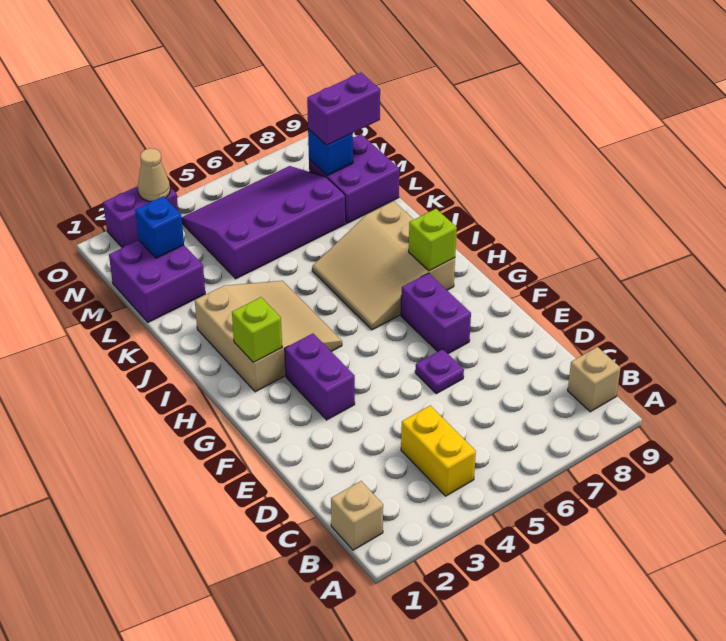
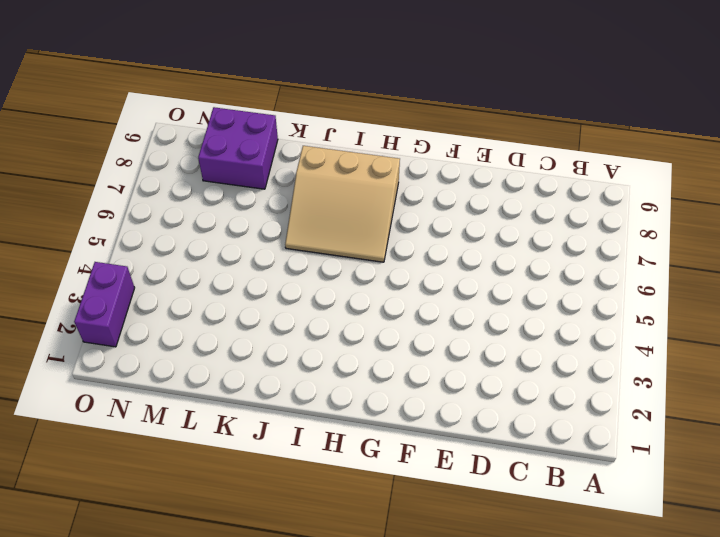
none -> tan 1x1 brick [331,481,383,550]
none -> yellow 1x2 brick [401,406,476,496]
none -> tan 1x1 brick [568,347,620,412]

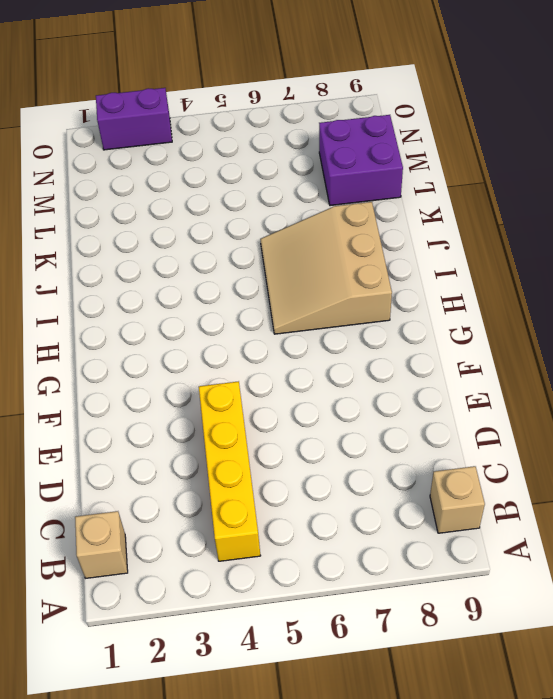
yellow 1x4 brick [199,381,261,561] -> yellow 1x2 brick [401,406,476,496]
none -> purple 1x1 plate [415,349,464,394]
none -> purple 1x2 brick [285,334,355,420]
none -> purple 1x2 brick [401,273,471,354]

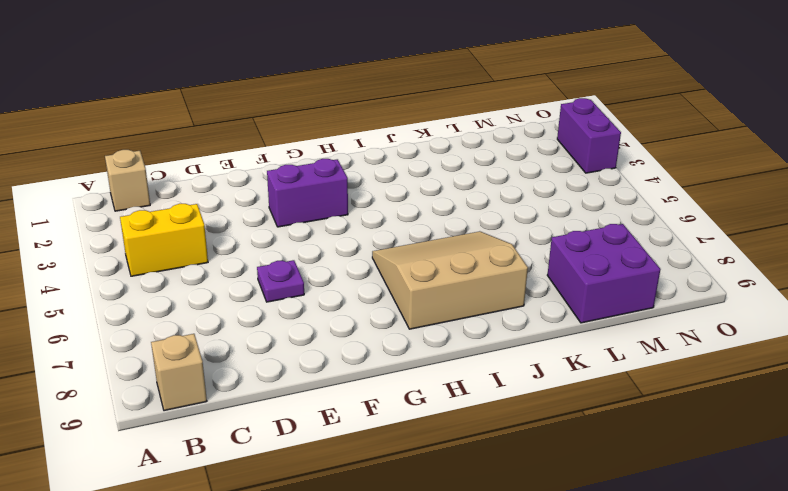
none -> purple 1x2 brick [401,273,471,354]
none -> tan 3x3 slope [195,281,342,392]
none -> purple 2x2 brick [109,240,205,322]

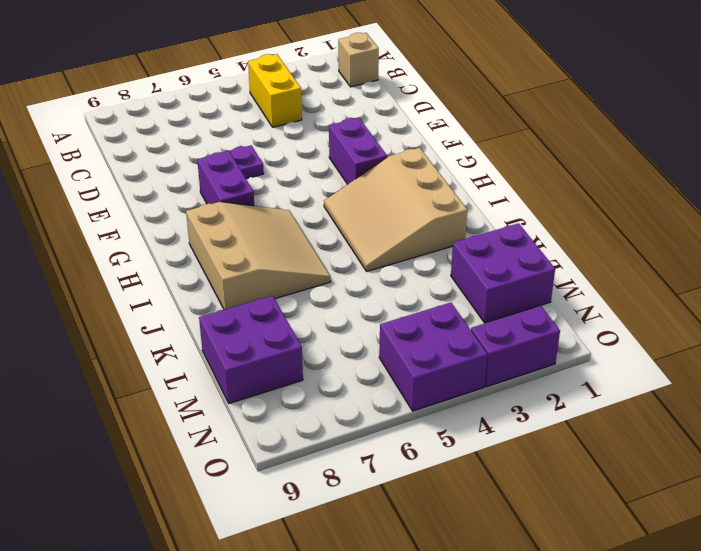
purple 2x2 brick [379,303,487,411] -> purple 3x4 slope [182,166,346,279]
none -> tan 1x1 brick [568,347,620,412]
none -> lime 1x1 brick [232,297,282,362]
none -> lime 1x1 brick [409,209,457,271]

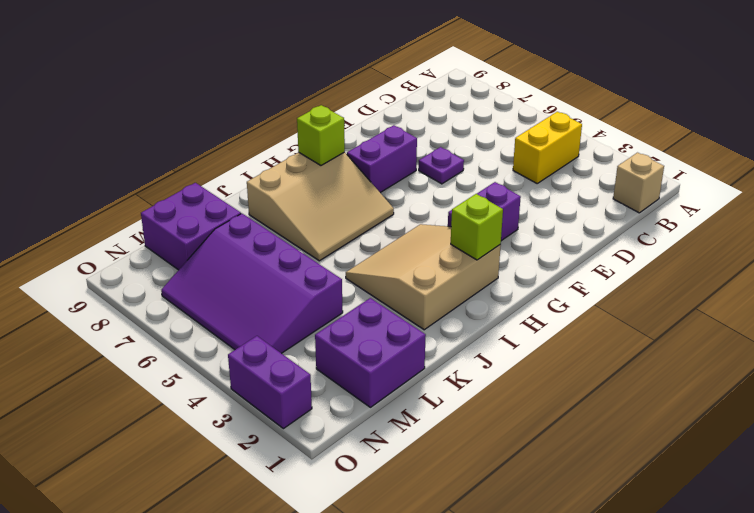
none -> tan 1x1 brick [568,347,620,412]
none -> blue 1x1 brick [135,196,184,258]
none -> blue 1x1 brick [308,129,353,176]

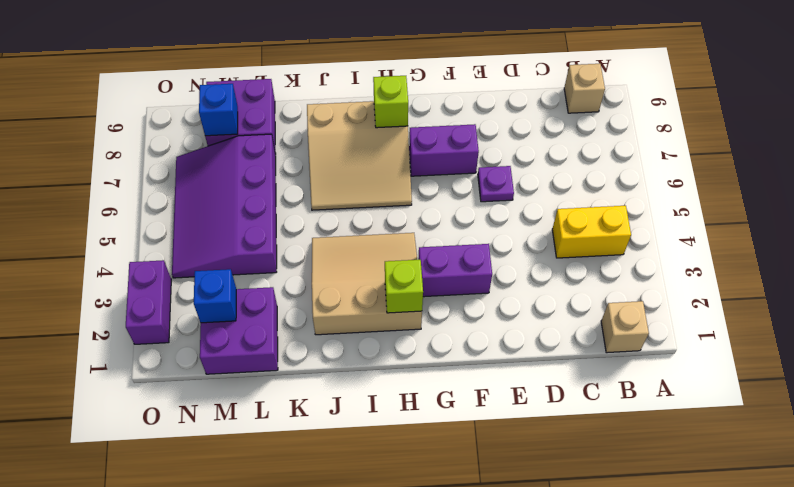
none -> tan 1x1 cone [138,148,170,201]
none -> purple 1x2 brick [307,73,380,145]

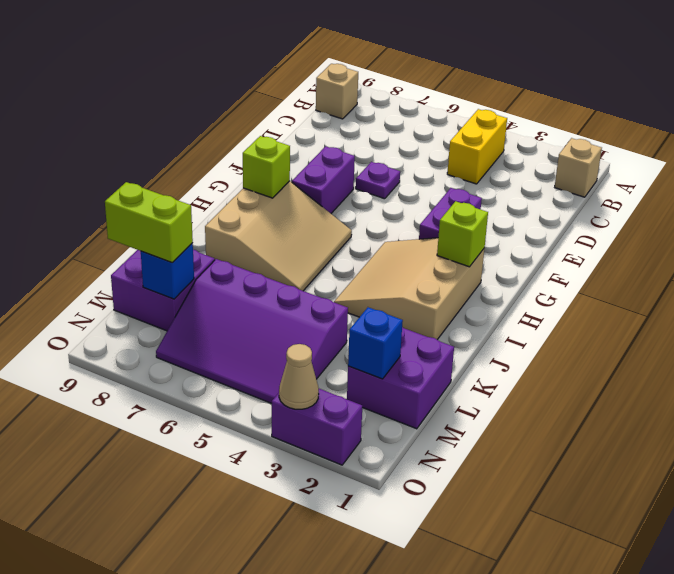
lime 1x2 brick [105,182,193,263] -> purple 1x2 brick [307,73,380,145]

